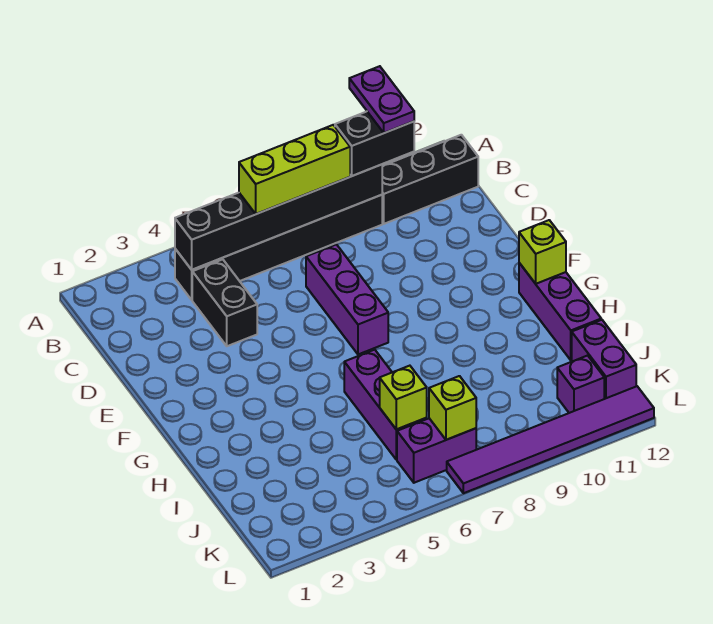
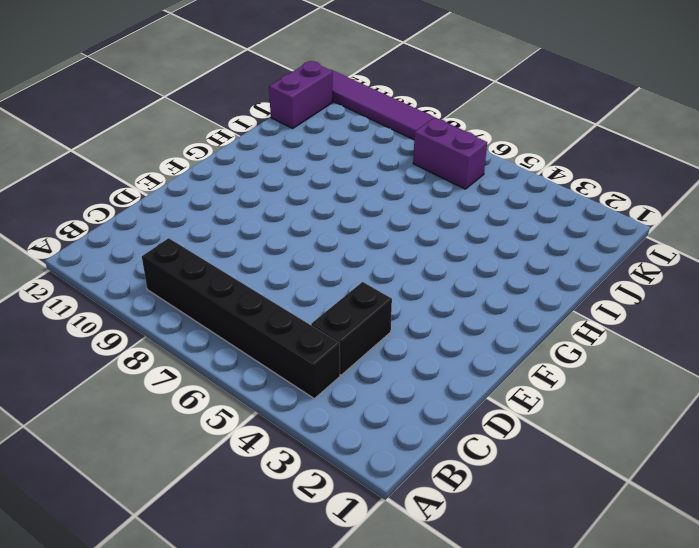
none -> black 1x3 brick [382,135,478,224]
none -> purple 1x3 brick [306,244,388,354]
none -> purple 1x3 brick [519,263,601,360]

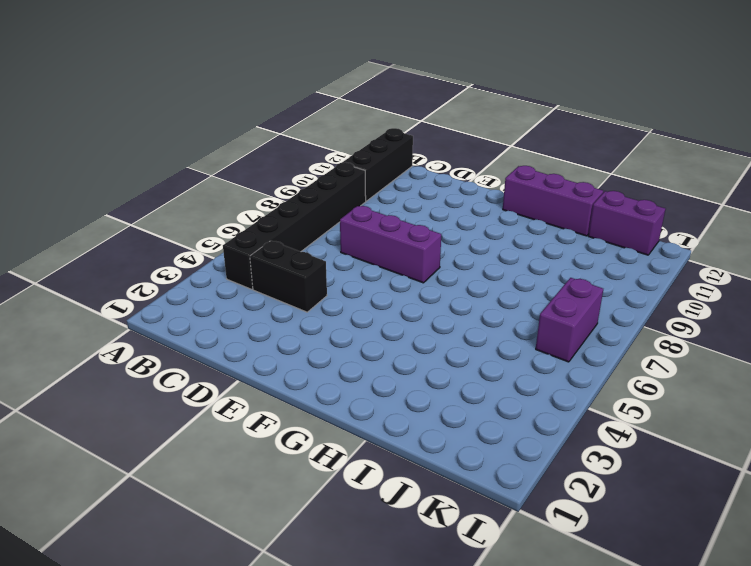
none -> purple 1x3 brick [344,350,427,460]
none -> purple 1x1 brick [557,356,604,413]
none -> purple 1x6 tile [447,386,654,493]

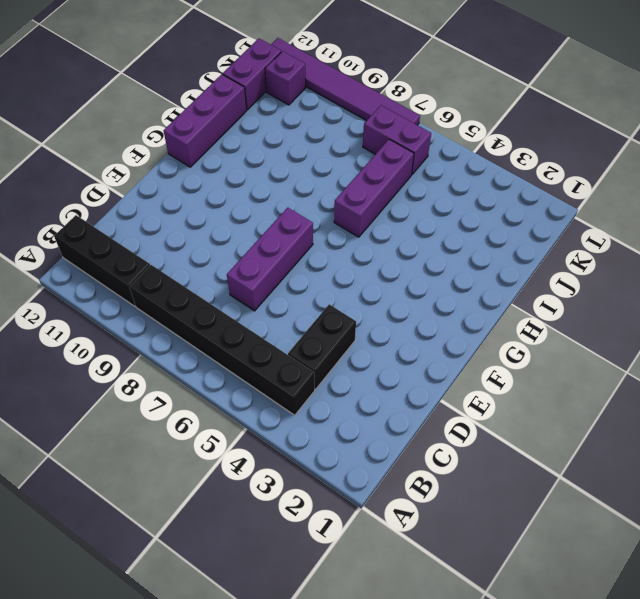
none -> black 1x6 brick [175,164,382,270]
none -> lime 1x1 brick [519,220,566,284]
none -> lime 1x1 brick [380,366,427,429]

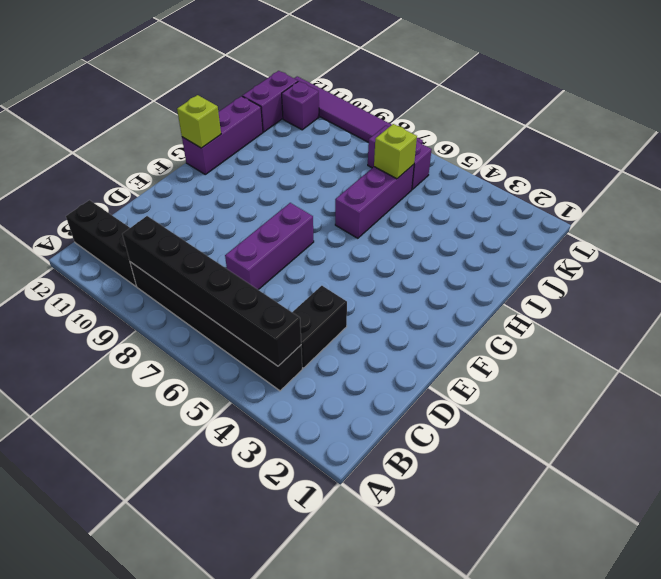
none -> lime 1x1 brick [429,376,476,440]
none -> lime 1x3 brick [239,125,350,214]
none -> black 1x2 brick [335,112,414,176]

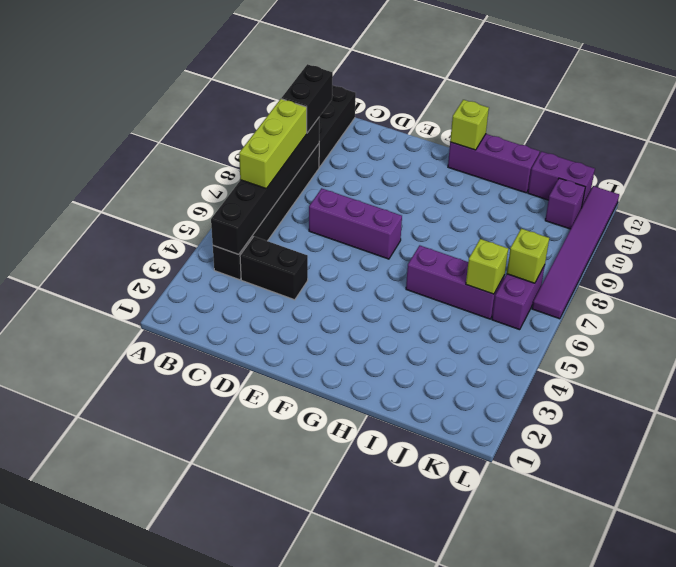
none -> purple 1x2 plate [349,66,414,133]

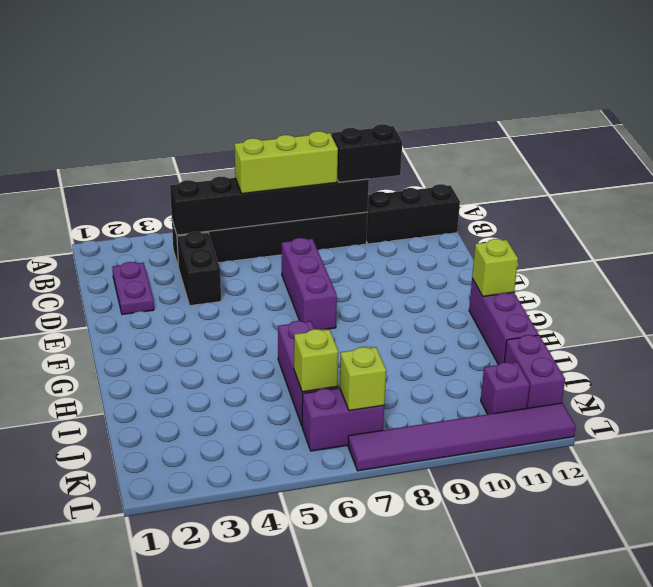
purple 1x2 plate [112,262,154,314] -> purple 1x2 plate moved to [349,66,414,133]

